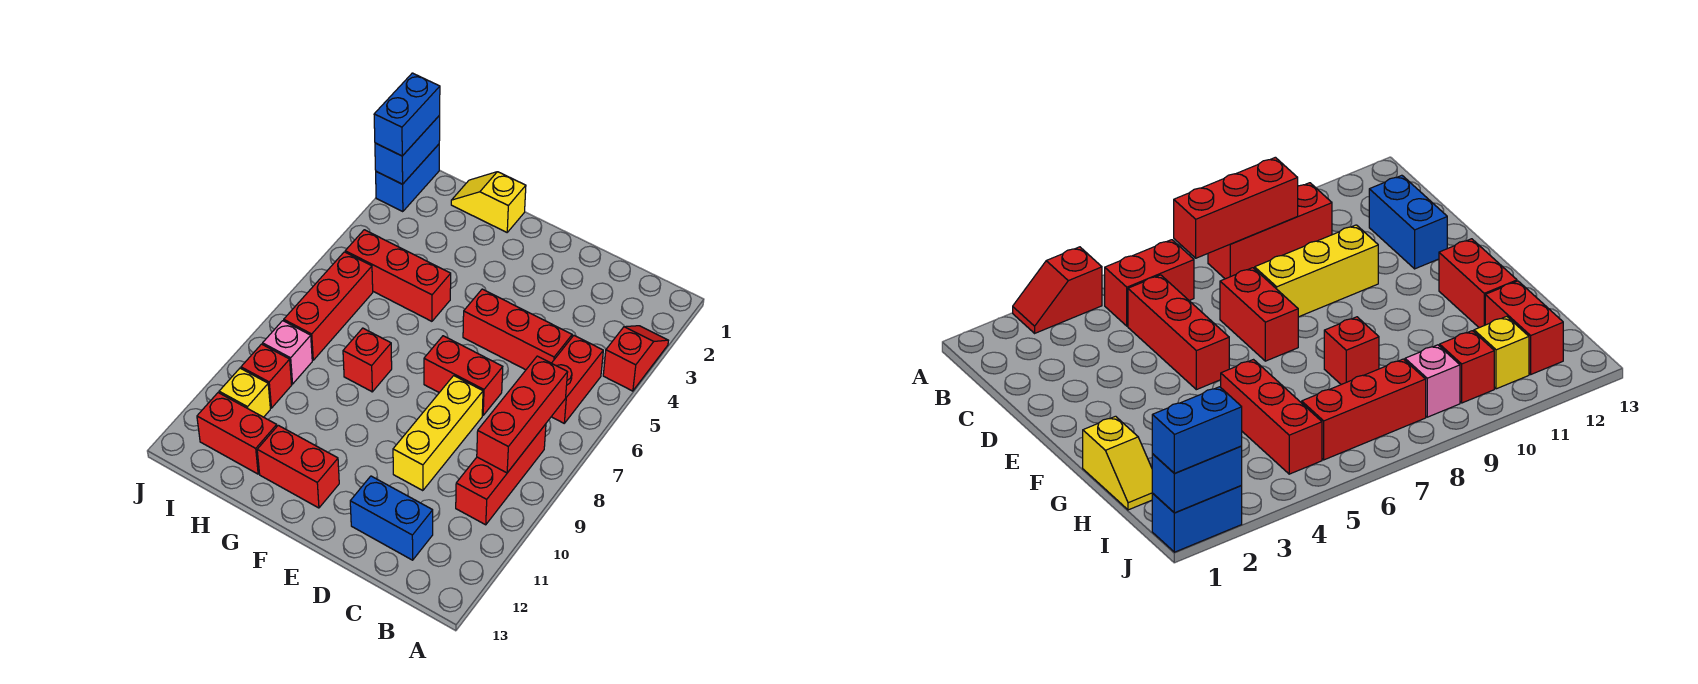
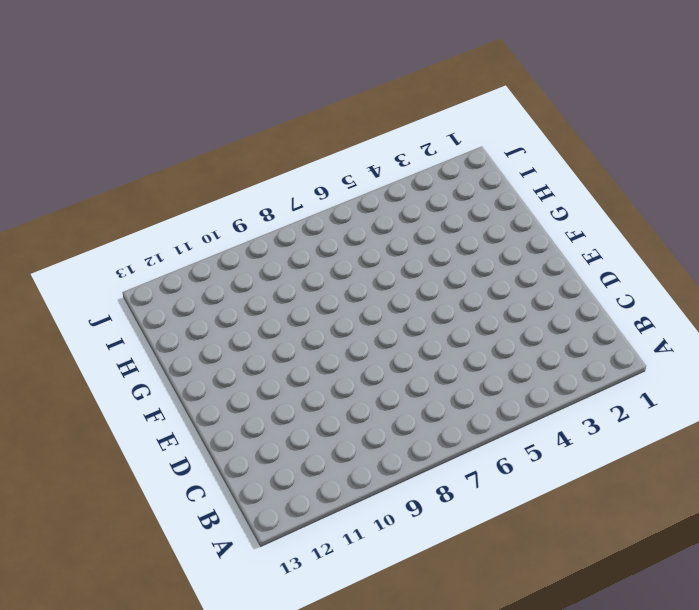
none -> red 1x2 slope [603,326,668,391]
none -> red 1x2 brick [551,336,603,423]
none -> red 1x3 brick [456,424,546,525]

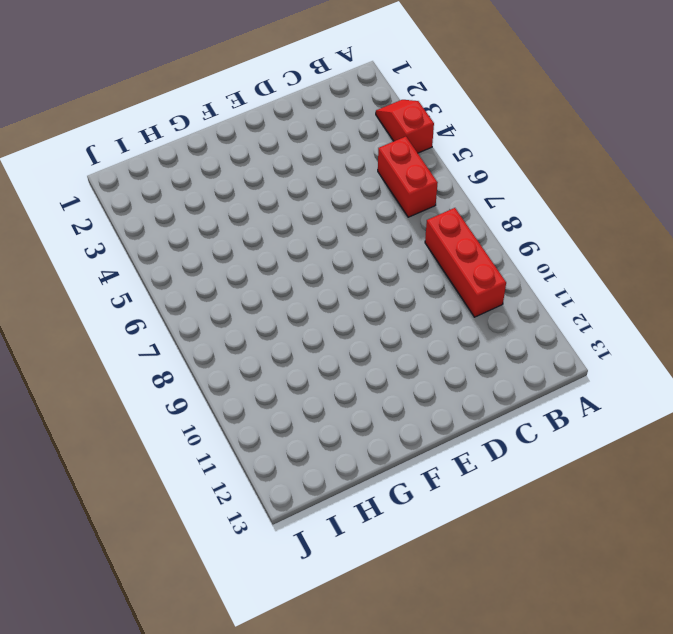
none -> red 1x3 brick [463,289,572,370]
none -> blue 1x2 brick [350,476,433,560]
none -> red 1x2 brick [424,336,503,415]

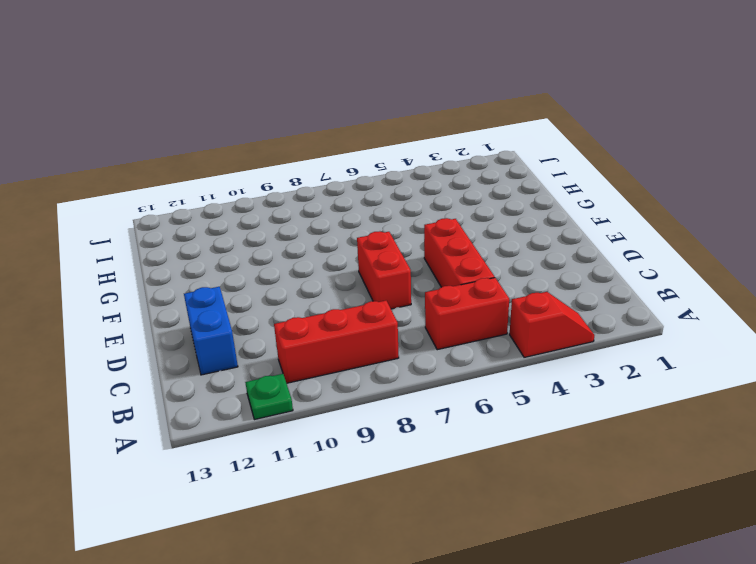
green 1x1 plate [245,374,293,420] -> none
none -> yellow 1x3 brick [393,376,483,491]
none -> red 1x2 brick [257,425,339,508]
none -> yellow 1x2 slope [451,172,526,232]

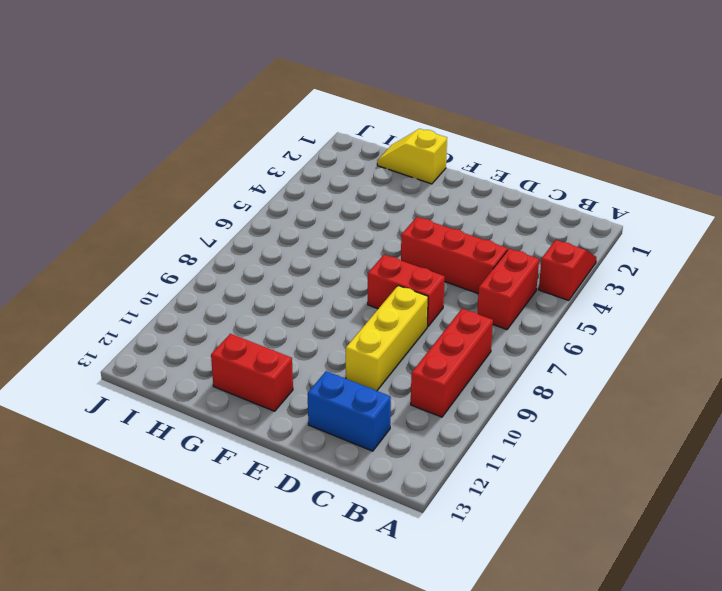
none -> red 1x3 brick [345,230,451,321]
none -> red 1x1 brick [343,328,392,392]
none -> red 1x2 brick [197,393,277,474]

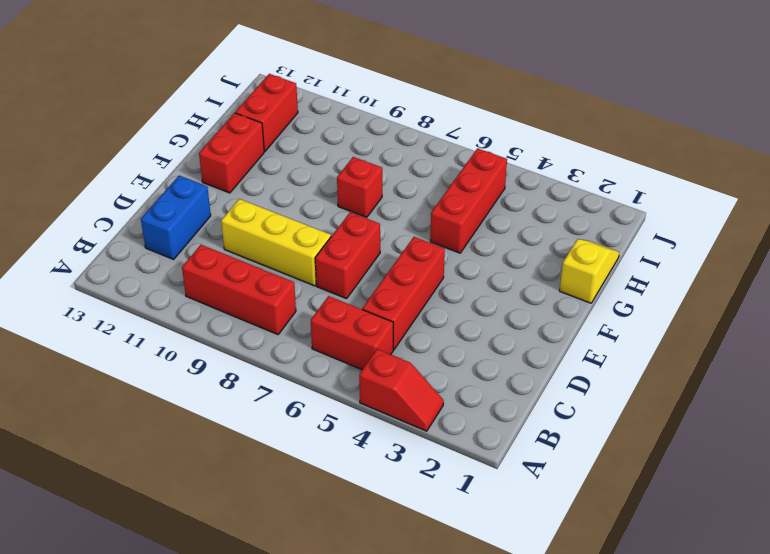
none -> red 1x3 brick [284,252,373,360]
none -> pink 1x1 brick [263,321,312,384]
none -> red 1x1 brick [241,344,292,408]

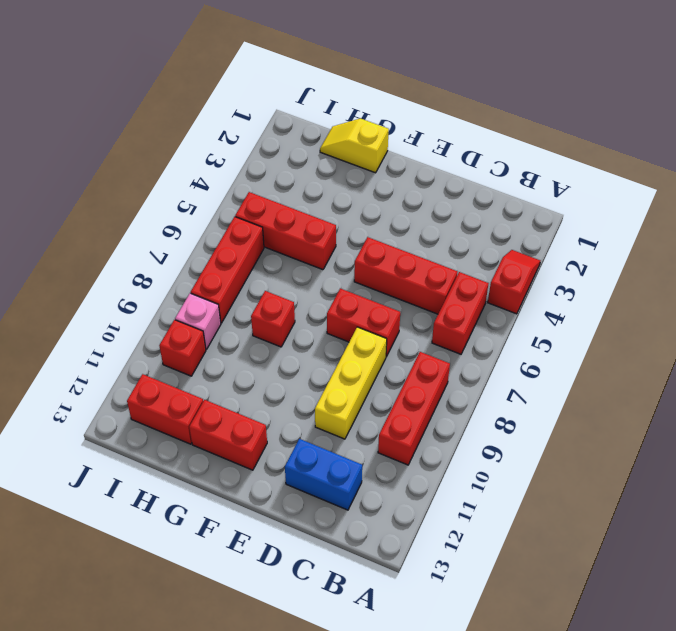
none -> yellow 1x1 brick [219,368,270,417]
none -> blue 1x2 brick [376,144,439,212]
none -> red 1x3 brick [477,356,568,473]

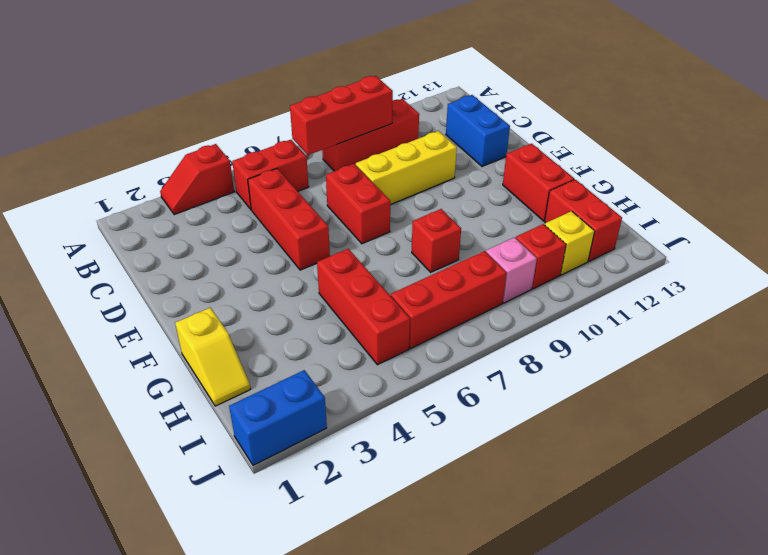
none -> blue 1x2 brick [375,115,440,184]
none -> blue 1x2 brick [374,73,440,156]

